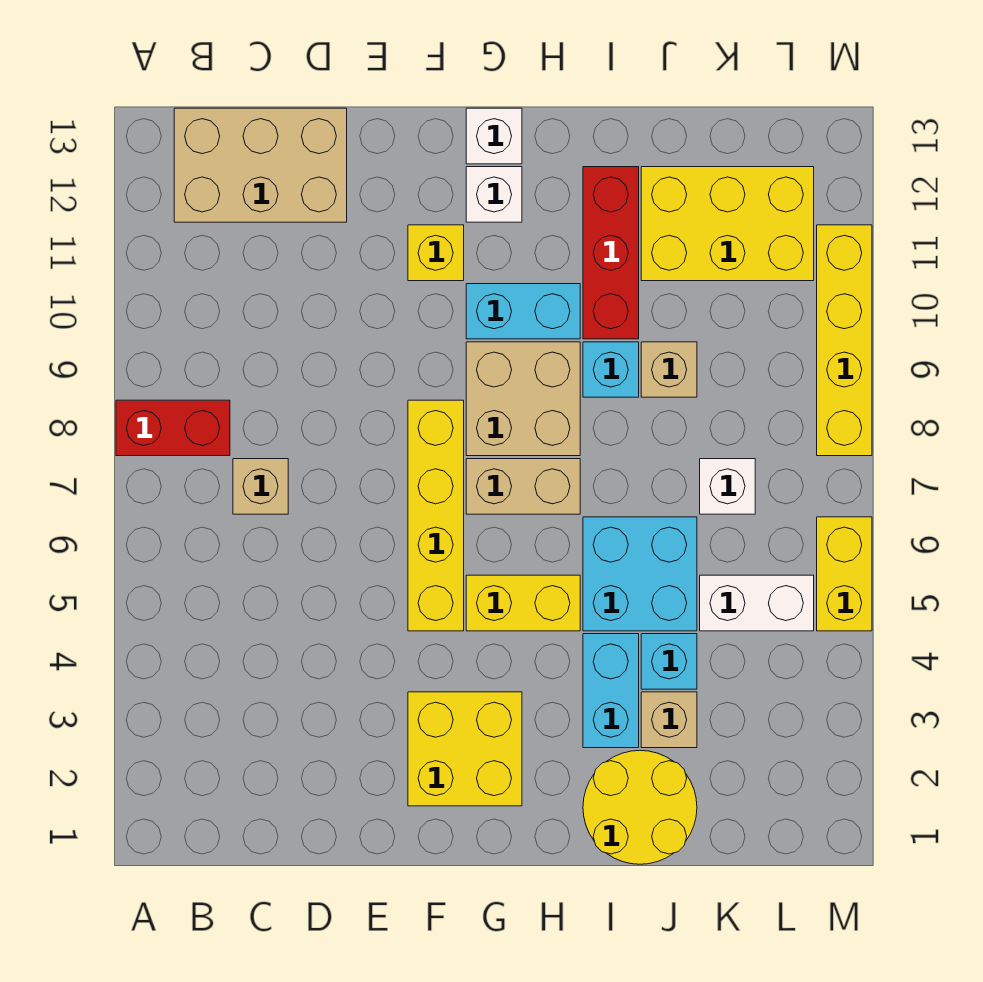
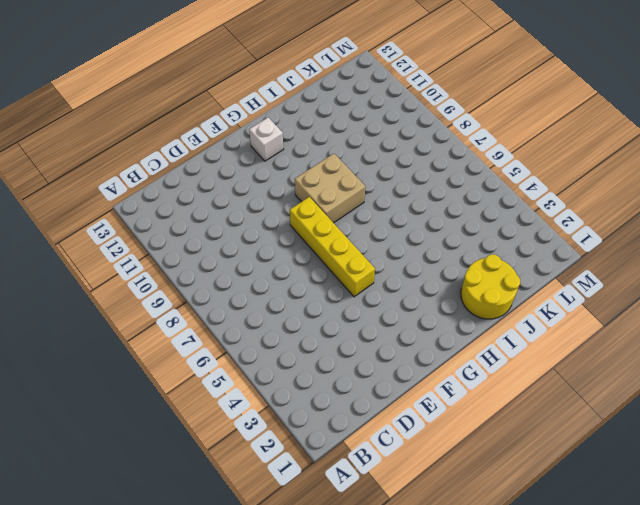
none -> red 1x2 brick [116,400,230,456]
none -> tan 2x3 brick [174,108,347,222]
none -> tan 1x1 brick [233,459,288,514]

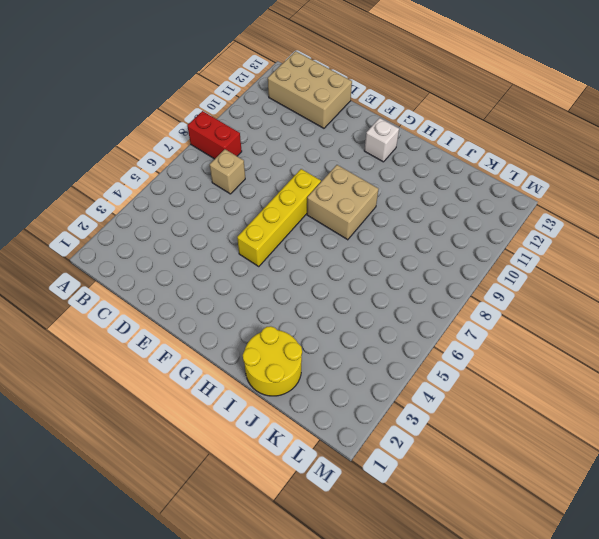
none -> yellow 2x2 brick [408,692,522,806]
none -> yellow 1x1 brick [408,225,464,281]
none -> yellow 1x2 brick [466,575,580,631]

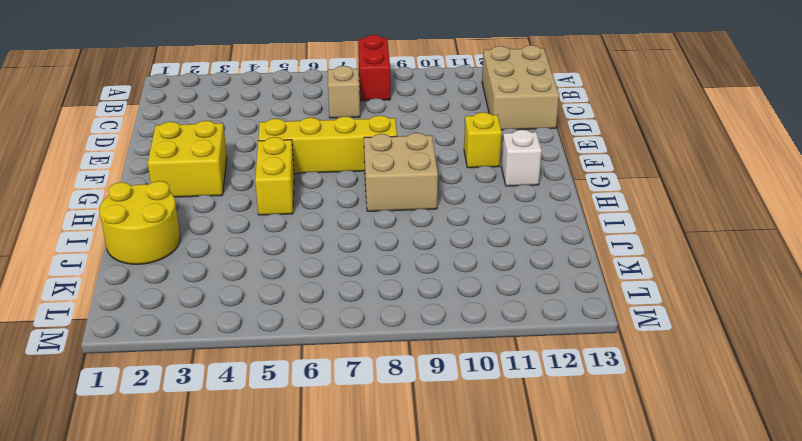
none -> tan 1x2 brick [466,459,580,514]
none -> cyan 1x2 brick [466,284,580,339]
none -> white 1x1 brick [466,108,522,164]

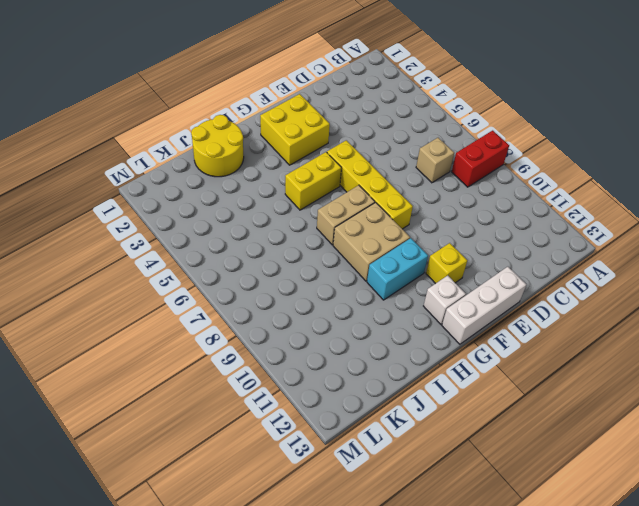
white 1x3 brick [442,267,527,344] -> white 1x1 brick [466,108,522,164]
none -> tan 2x3 brick [174,108,347,222]
none -> cyan 1x2 brick [583,634,639,748]
none -> cyan 2x2 brick [583,517,697,631]

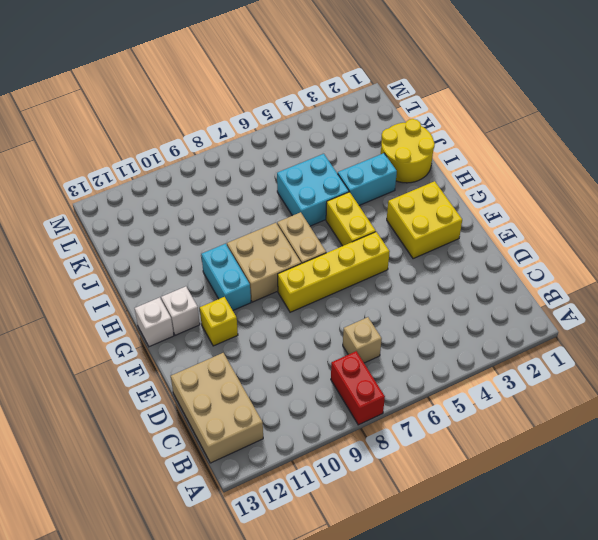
none -> cyan 1x1 brick [583,342,639,397]
none -> red 1x3 brick [583,167,639,339]
none -> tan 1x1 brick [641,692,697,748]

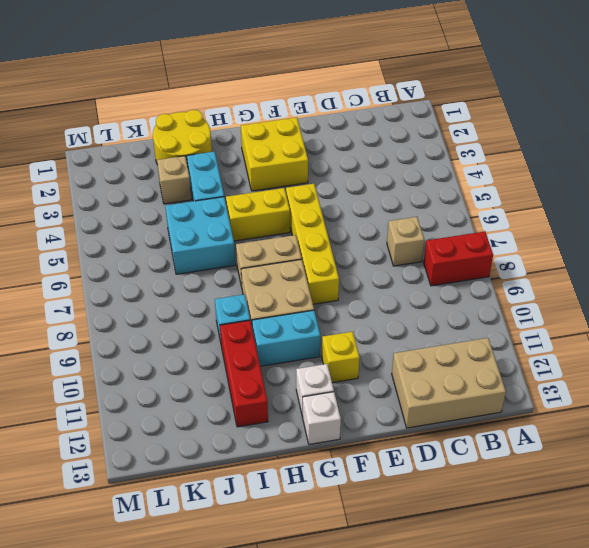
none -> cyan 1x1 brick [641,634,697,689]
none -> tan 1x1 brick [641,342,697,397]
none -> yellow 2x3 brick [641,167,814,281]

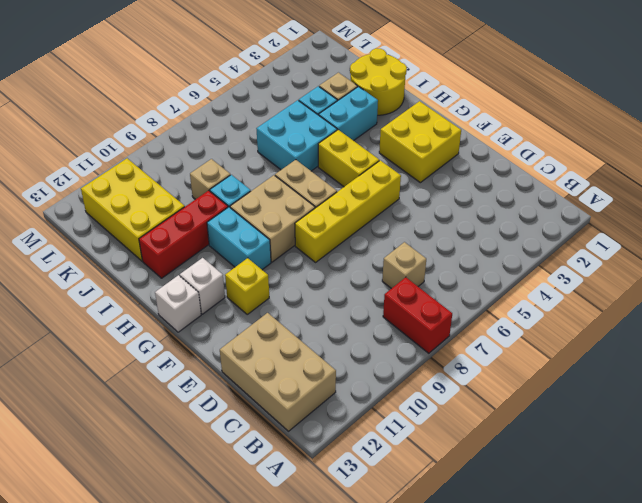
none -> white 1x2 brick [700,575,814,631]
none -> white 1x1 brick [700,459,755,514]
none -> yellow 1x2 brick [817,517,872,631]

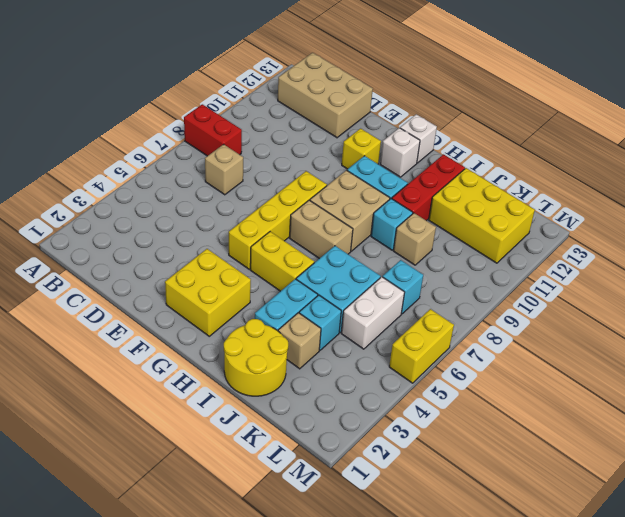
white 1x2 brick [341,277,405,349] -> white 1x2 brick turned to [700,575,814,631]
cyan 1x1 brick [383,260,423,314] -> white 1x1 brick [700,459,755,514]
none -> yellow 1x4 brick [817,225,872,456]

